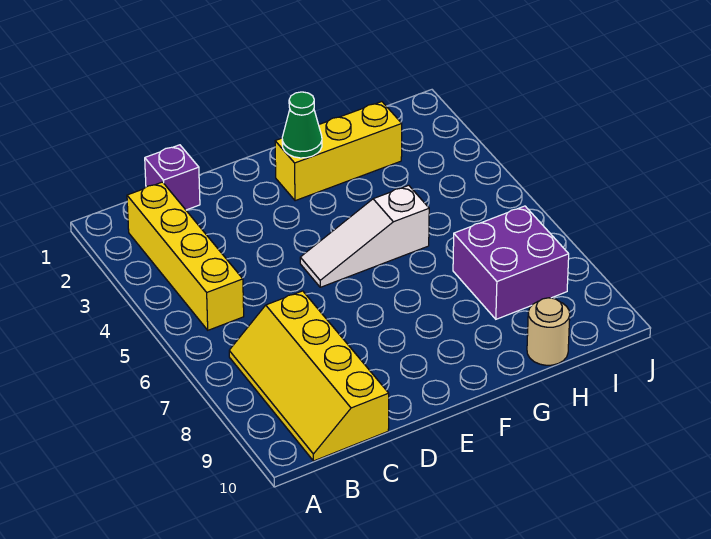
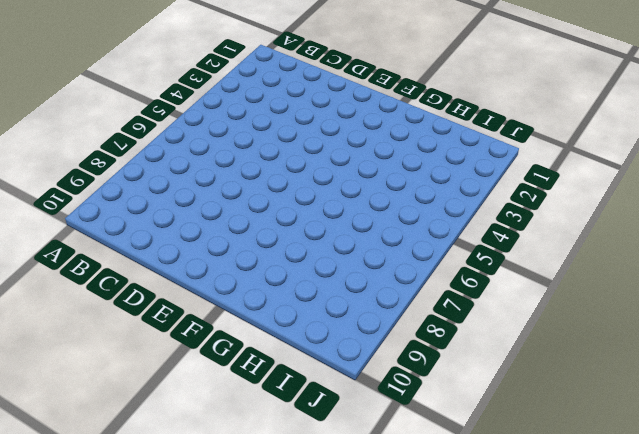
none -> yellow 1x4 brick [127,182,244,330]
none -> yellow 2x4 slope [229,291,389,461]

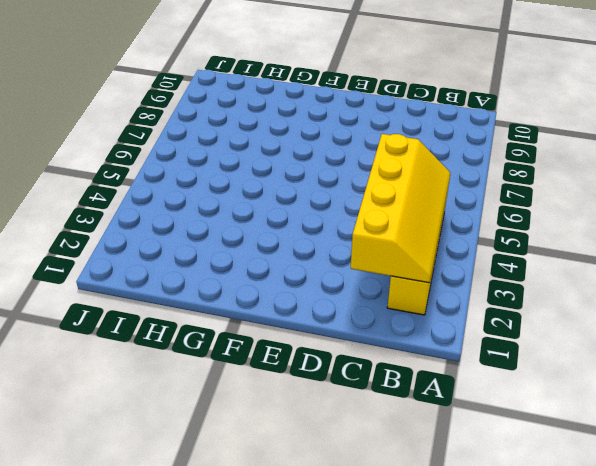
yellow 2x4 slope [351,134,450,283] -> yellow 2x4 slope moved to [229,291,389,461]
none -> purple 1x1 brick [145,145,200,210]
none -> white 1x3 slope [300,185,429,287]

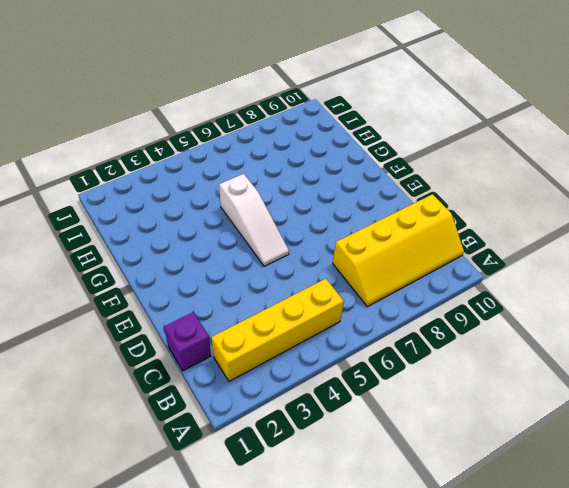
none -> yellow 1x3 brick [275,102,402,201]
none -> purple 2x2 brick [453,206,569,319]

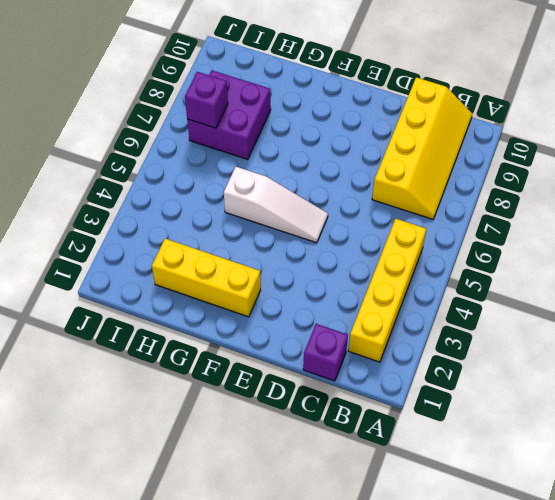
purple 1x1 brick [185,72,228,128] -> none
none -> tan 1x1 round brick [527,298,570,365]
none -> green 1x1 cone [282,92,322,158]

